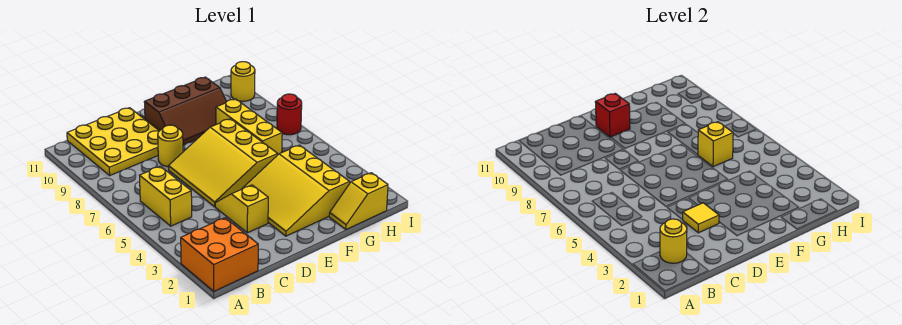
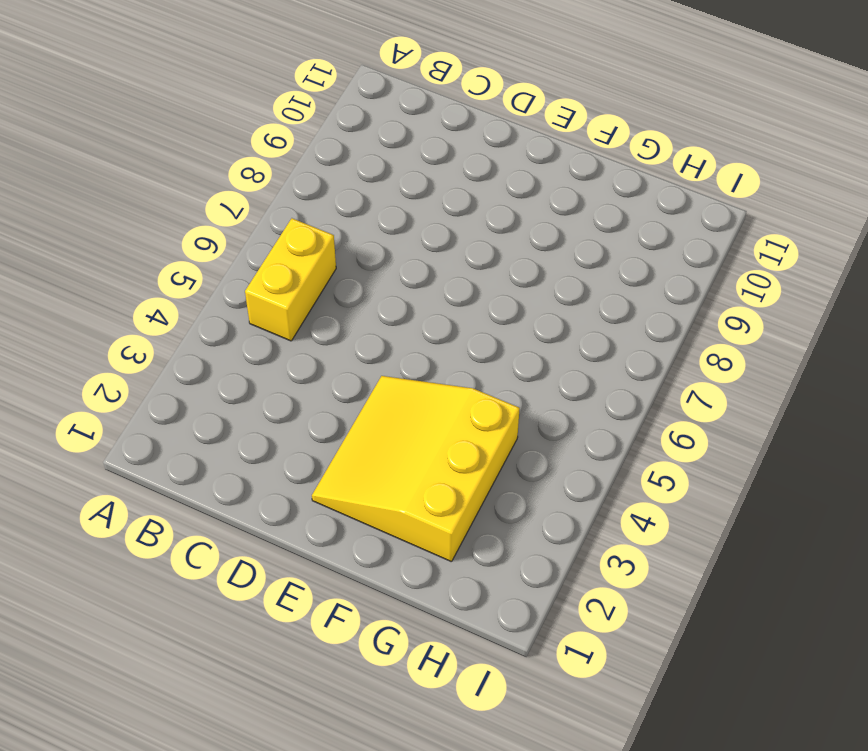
none -> orange 2x2 brick [181,218,258,291]
none -> yellow 3x3 plate [67,108,159,175]
none -> yellow 1x2 slope [215,185,268,233]

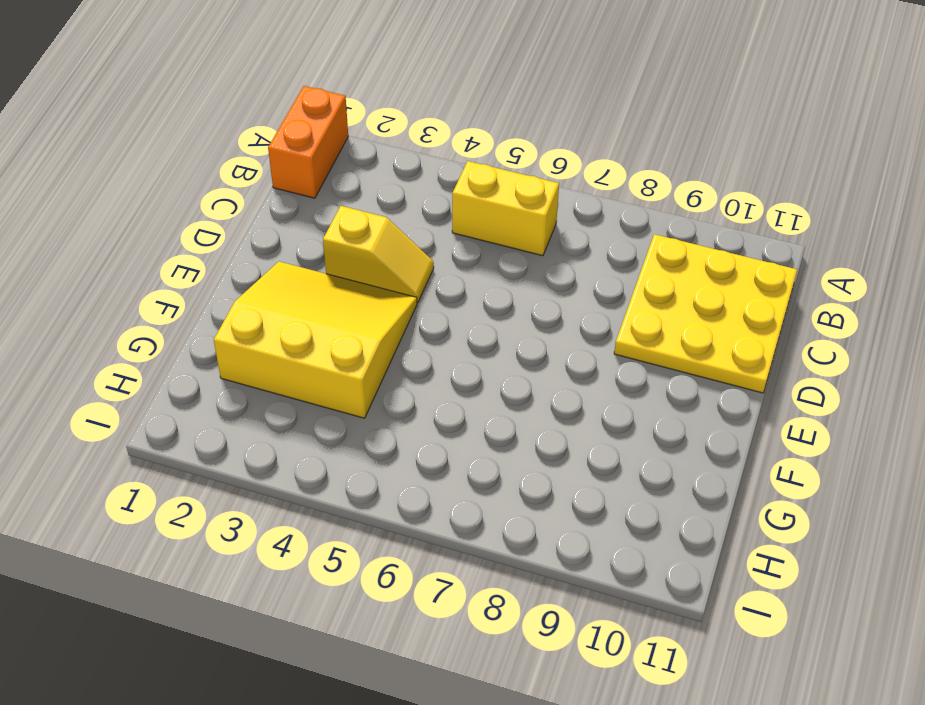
orange 1x2 brick [268,86,348,198] -> orange 2x2 brick [181,218,258,291]
none -> yellow 3x3 slope [168,119,278,207]
none -> yellow 1x1 round brick [158,125,183,167]
none -> brown 2x3 slope [144,77,226,145]

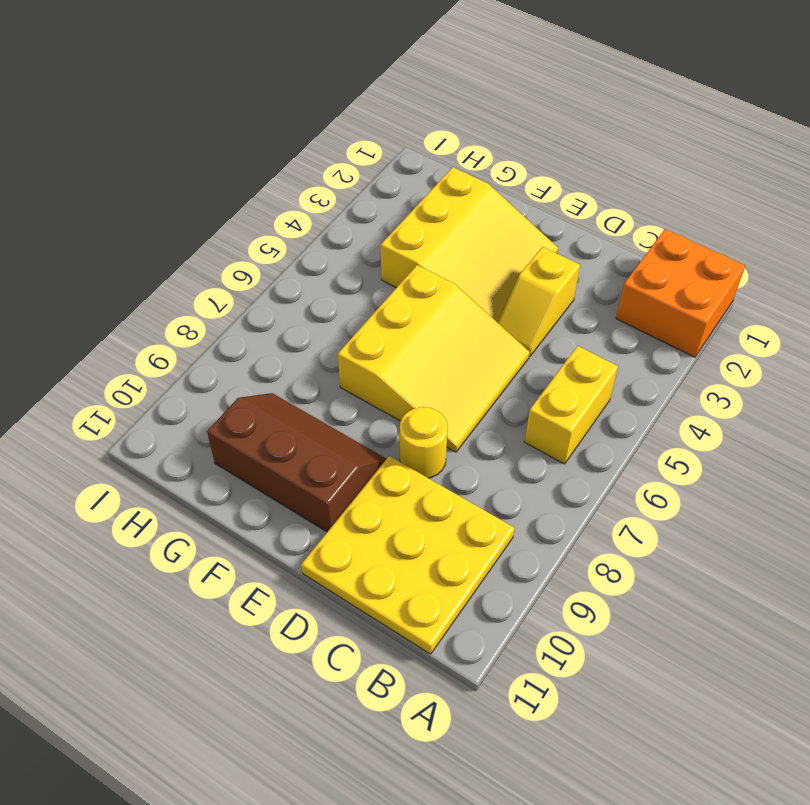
none -> yellow 1x2 slope [329,173,388,229]
none -> yellow 1x3 brick [216,99,282,154]
none -> red 1x1 round brick [277,94,302,135]

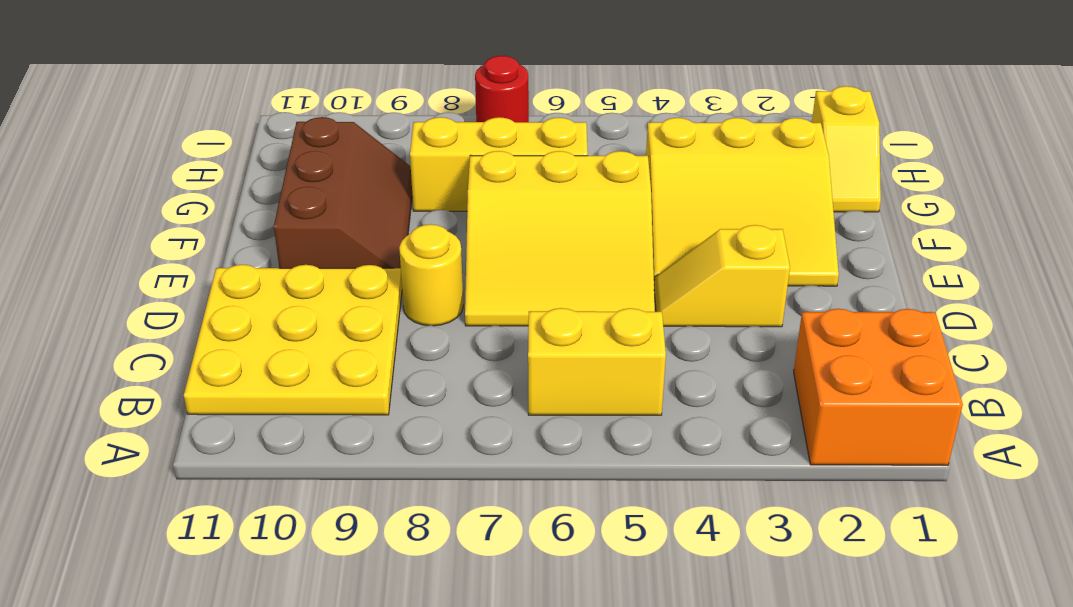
none -> yellow 1x1 round brick [231,62,255,101]
none -> yellow 1x1 round brick [660,219,687,263]
none -> yellow 1x1 tile [683,203,719,233]

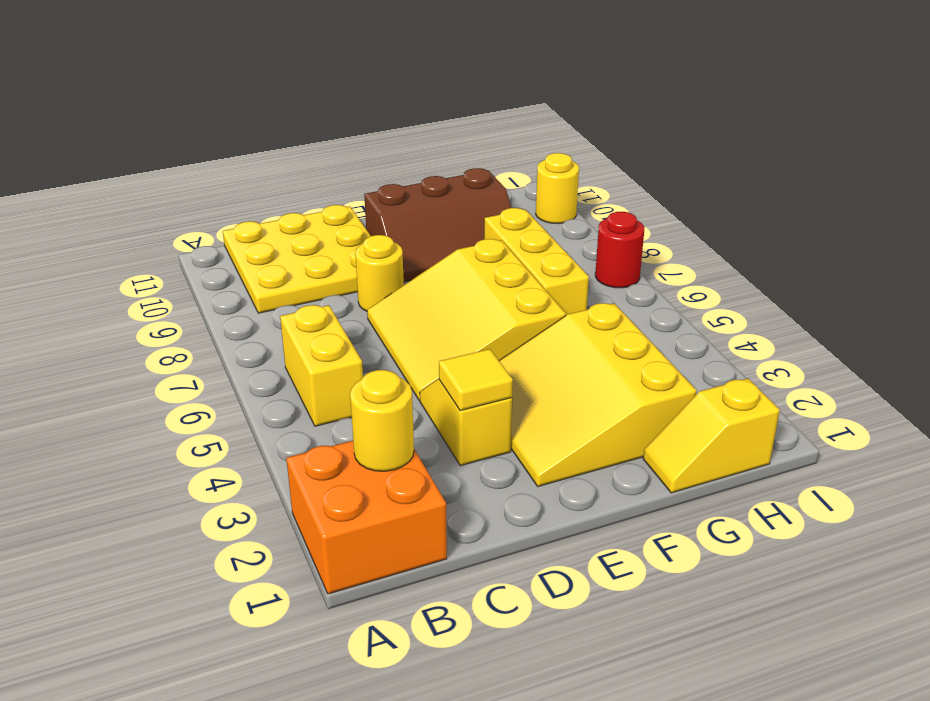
none -> red 1x1 brick [595,93,630,137]
none -> yellow 1x1 brick [698,122,733,167]

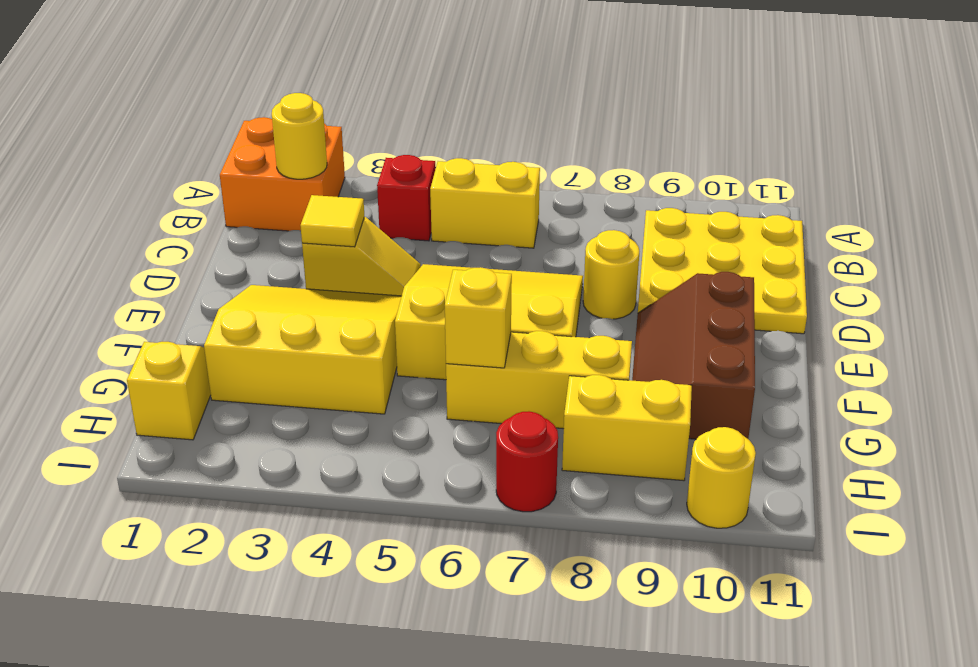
red 1x1 brick [377,155,435,241] -> red 1x1 brick moved to [595,93,630,137]
yellow 1x2 brick [562,375,692,481] -> none

